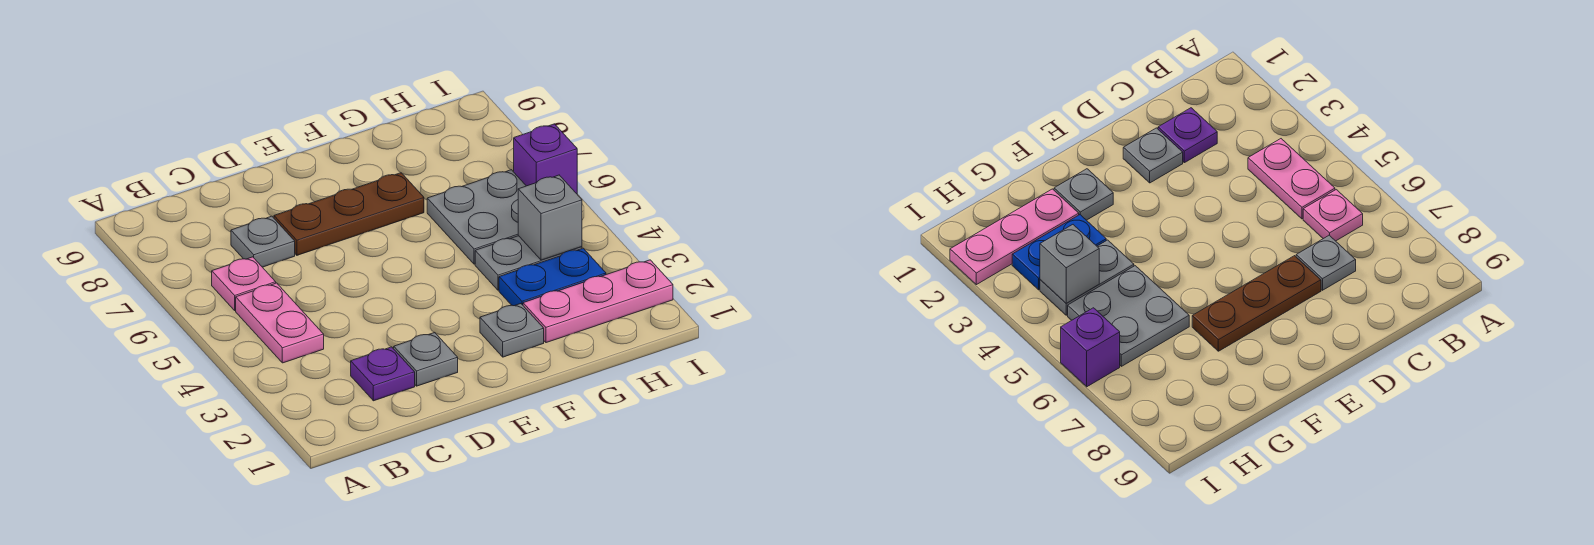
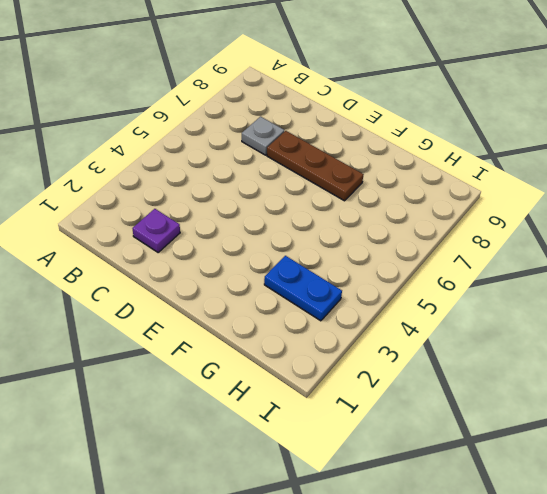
none -> pink 1x2 plate [236,283,324,363]
none -> pink 1x1 plate [212,257,276,311]
none -> grey 1x1 plate [394,333,458,386]

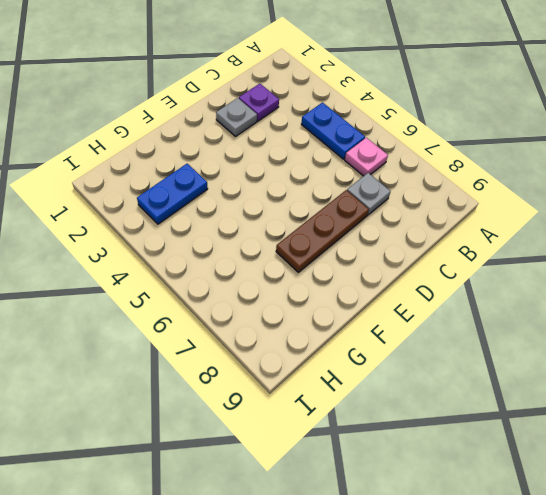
blue 1x2 plate [301,103,365,159] -> pink 1x2 plate [236,283,324,363]
none -> grey 1x1 plate [480,304,544,357]
none -> pink 1x3 plate [523,260,673,343]
none -> grey 1x2 plate [475,236,582,290]

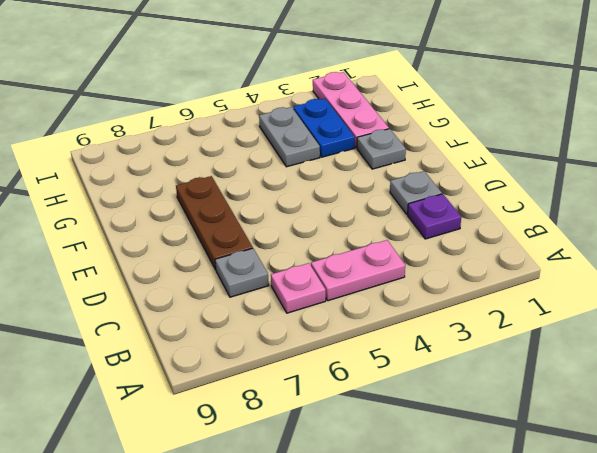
none -> grey 2x2 plate [427,170,526,264]
none -> purple 1x1 brick [514,124,577,194]
none -> grey 1x1 brick [518,175,582,260]

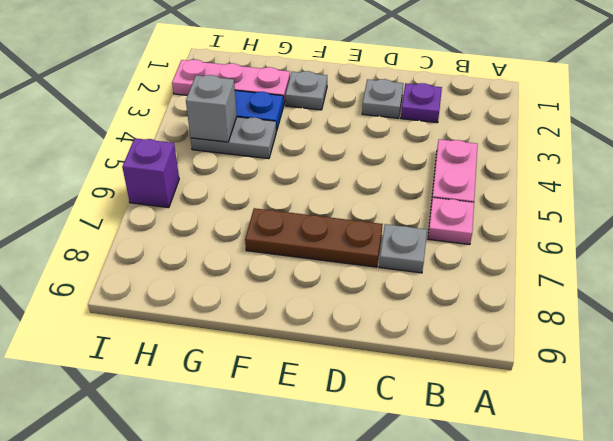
none -> grey 2x2 plate [427,170,526,264]

